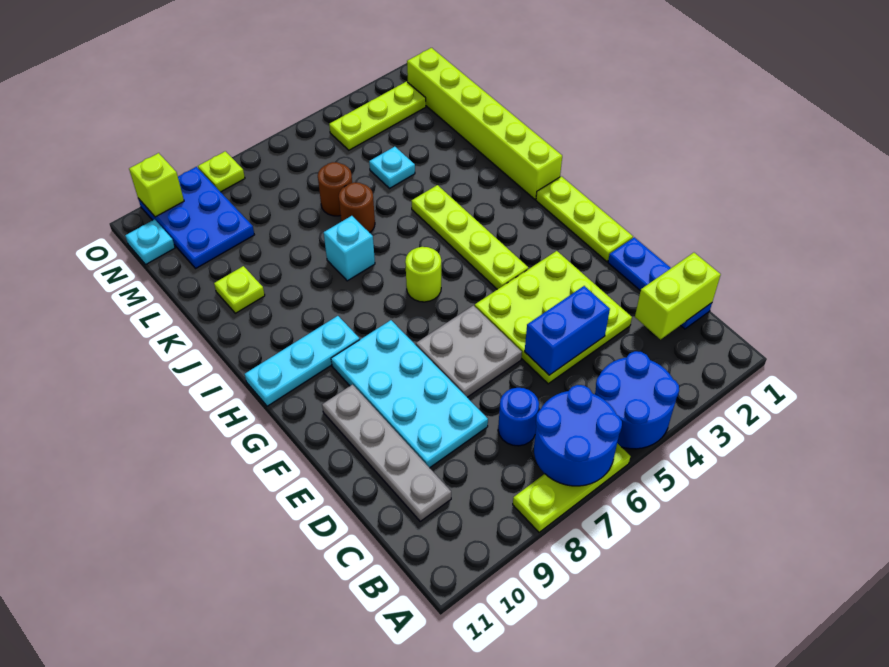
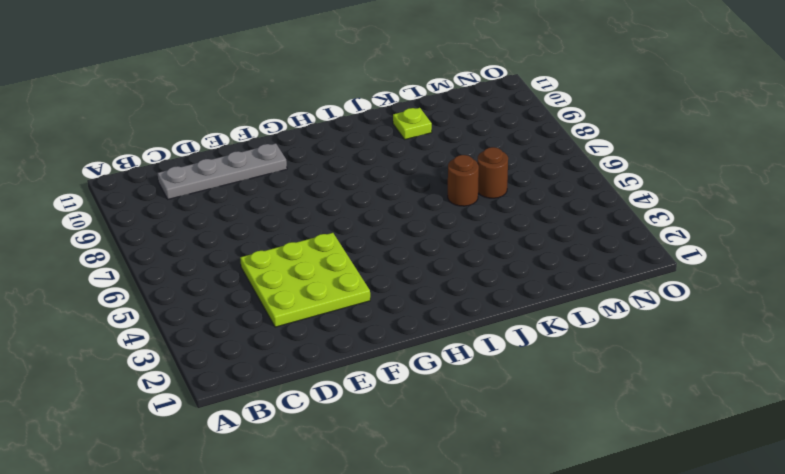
none -> blue 2x2 round brick [595,351,679,449]
none -> lime 1x3 plate [513,443,630,532]
none -> blue 1x3 plate [608,237,712,329]

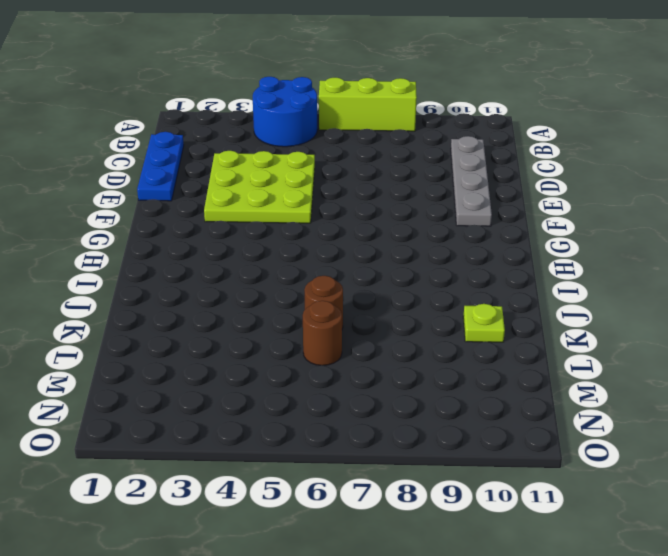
lime 1x3 brick [319,77,417,131] -> lime 1x3 plate [513,443,630,532]
none -> blue 1x1 round brick [498,388,539,446]
none -> cyan 2x4 plate [331,320,488,468]
none -> grey 2x2 plate [416,305,522,397]

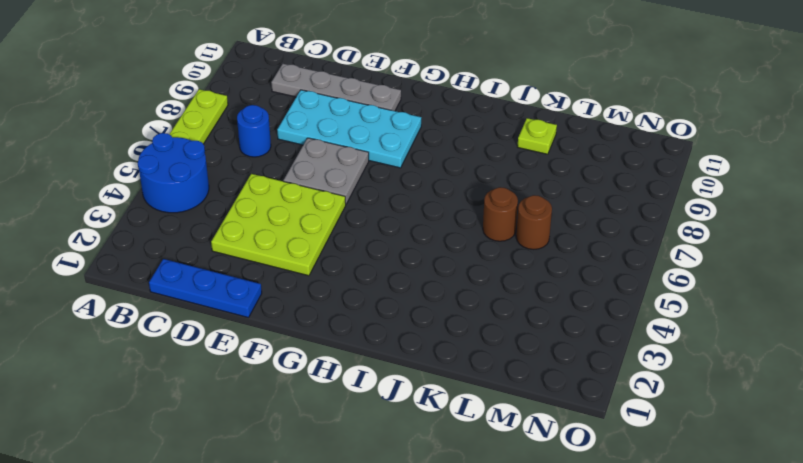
none -> lime 1x3 plate [536,176,633,262]
none -> lime 1x4 plate [412,185,528,289]
none -> lime 1x1 round brick [405,247,441,302]

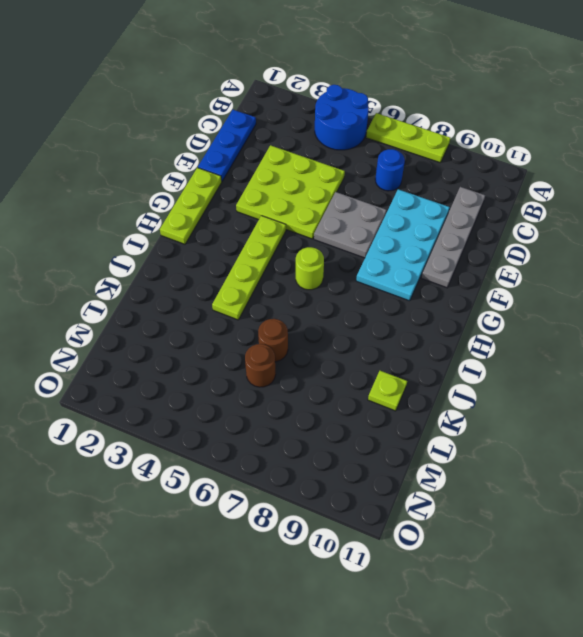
none -> cyan 1x3 plate [245,316,360,406]
none -> lime 1x6 brick [407,48,562,199]
none -> cyan 1x1 brick [324,216,375,281]

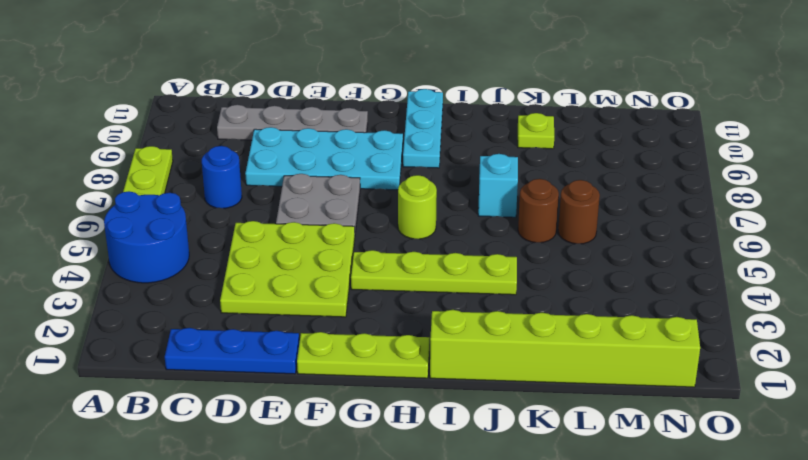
none -> cyan 1x1 plate [369,147,415,188]
none -> blue 2x3 plate [138,167,254,268]
none -> lime 1x3 plate [329,82,426,150]

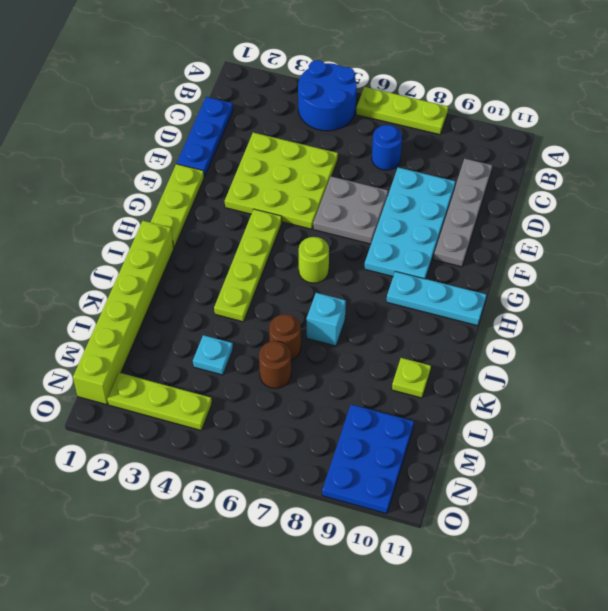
none -> cyan 1x1 plate [125,219,175,265]
none -> lime 1x1 plate [198,151,245,192]
none -> blue 2x2 round brick [534,385,622,486]

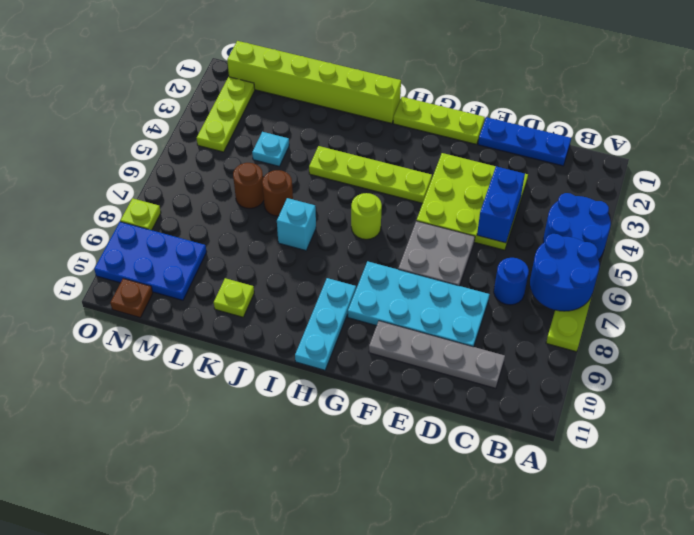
brown 1x1 plate [111,279,153,317] -> cyan 1x1 plate [125,219,175,265]
none -> lime 1x2 brick [635,253,721,339]
none -> lime 1x1 brick [129,153,184,217]

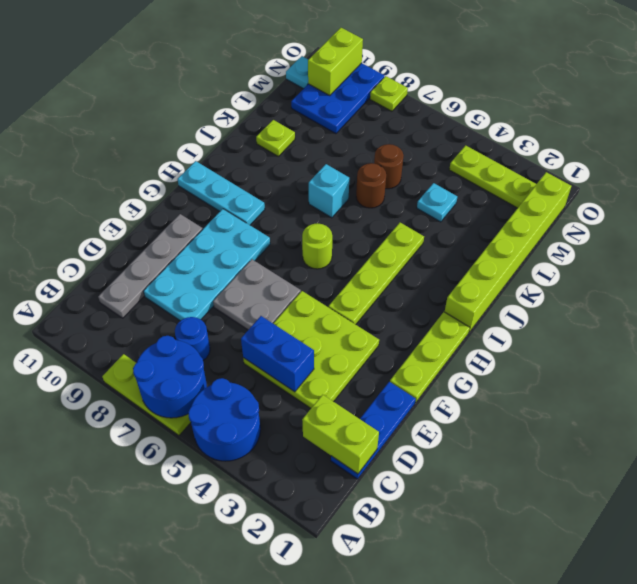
lime 1x2 brick [308,28,363,96] -> lime 1x1 brick [129,153,184,217]

